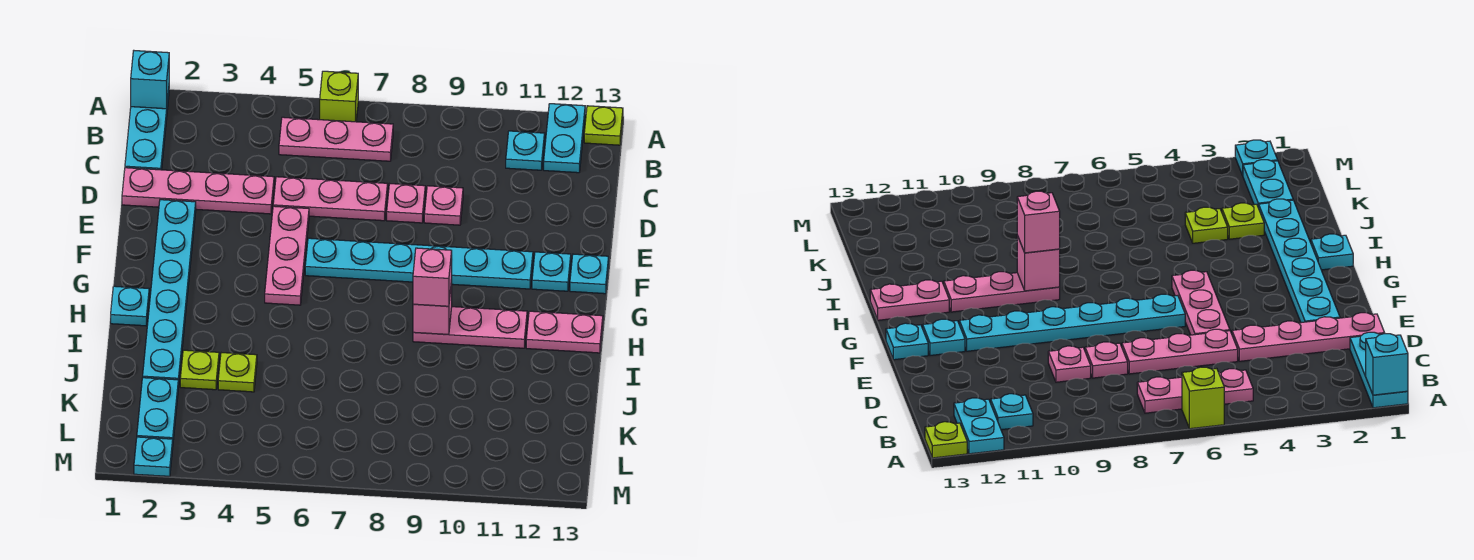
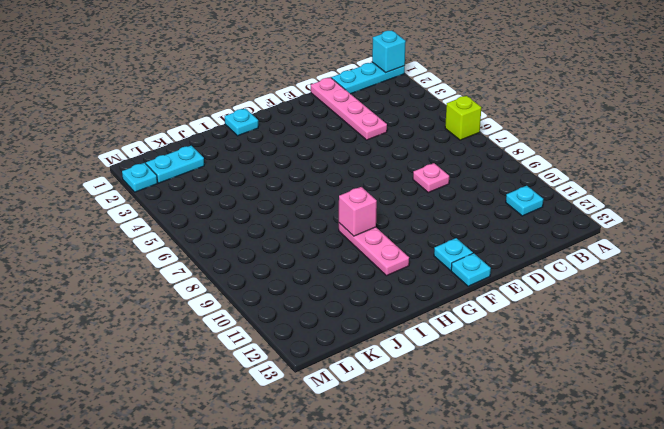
none -> cyan 1x2 plate [544,104,585,173]
none -> lime 1x1 plate [584,106,623,145]
none -> pink 1x3 plate [279,117,393,161]

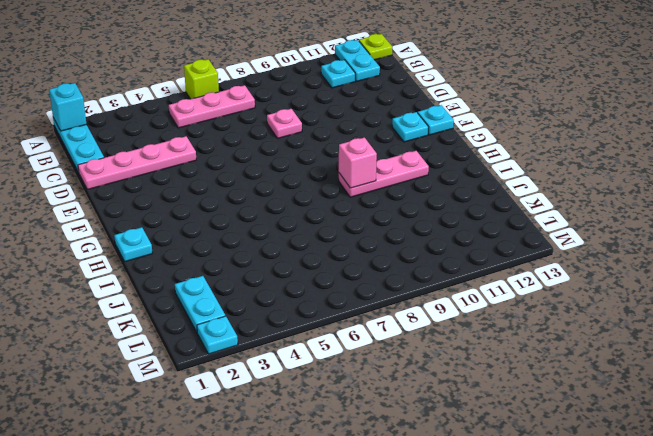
none -> pink 1x3 plate [273,177,388,221]
none -> pink 1x1 plate [424,186,463,225]
none -> cyan 1x6 plate [143,200,196,387]

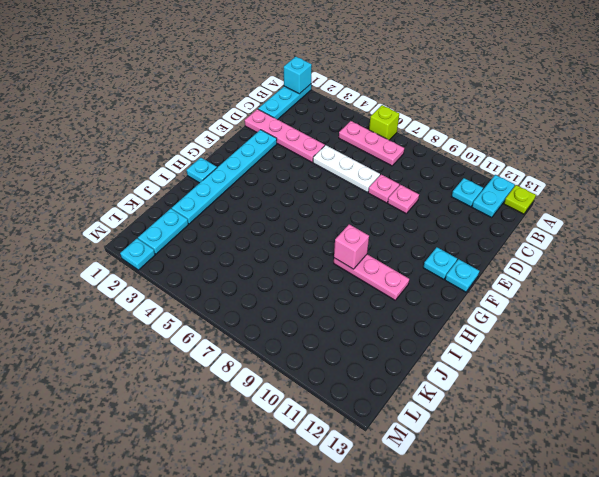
white 1x3 plate [313,145,380,192] -> pink 1x3 plate [273,177,388,221]
none -> pink 1x3 plate [265,206,309,305]
none -> cyan 1x6 plate [305,238,533,289]
none -> pink 1x2 plate [526,311,603,353]

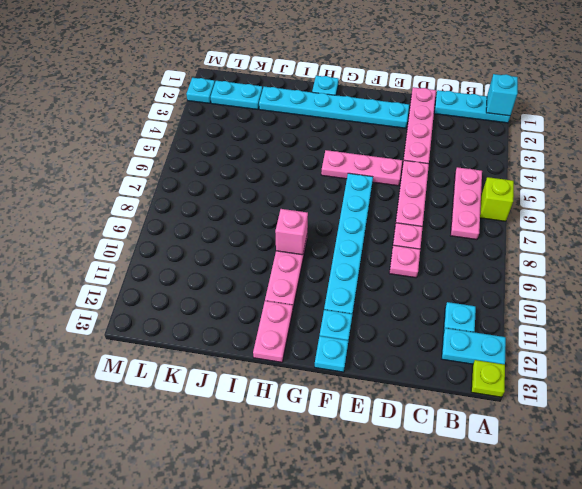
none -> lime 1x1 plate [180,350,219,390]
none -> lime 1x1 plate [218,353,257,392]
none -> pink 1x1 brick [413,248,452,306]

